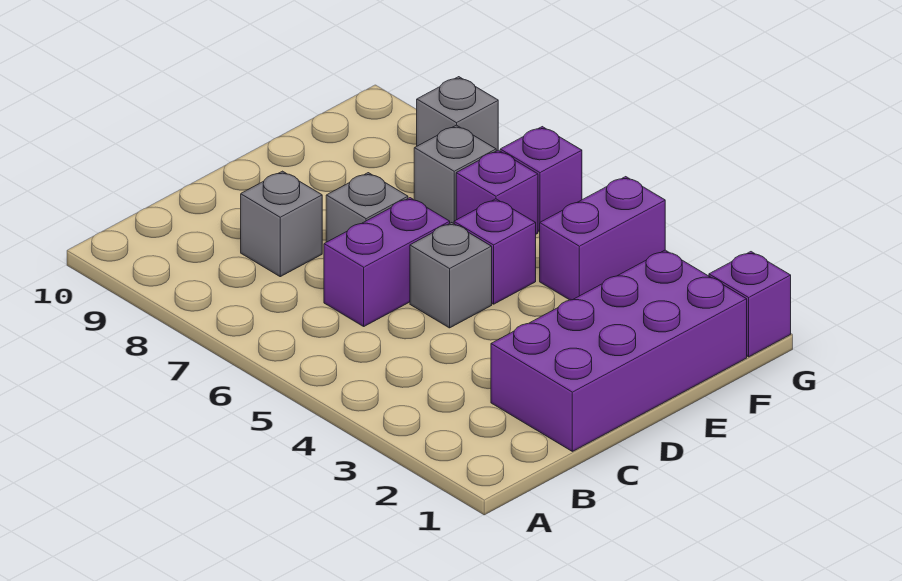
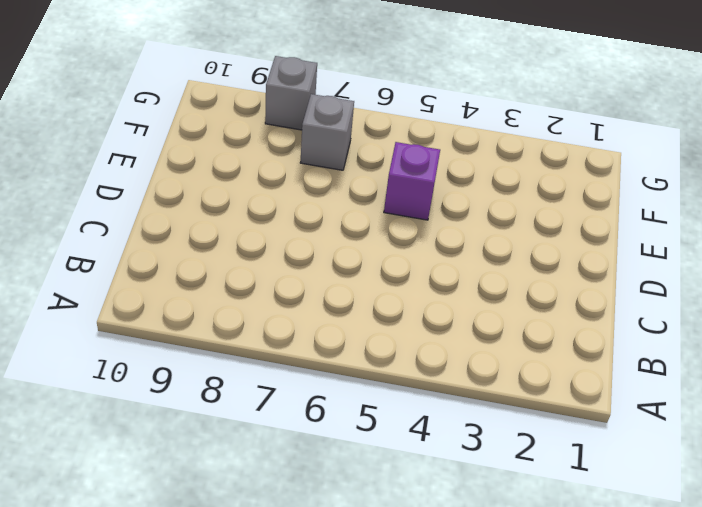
none -> purple 2x4 brick [491,250,747,451]
none -> purple 1x2 brick [324,198,450,326]
none -> grey 1x1 brick [241,171,322,277]

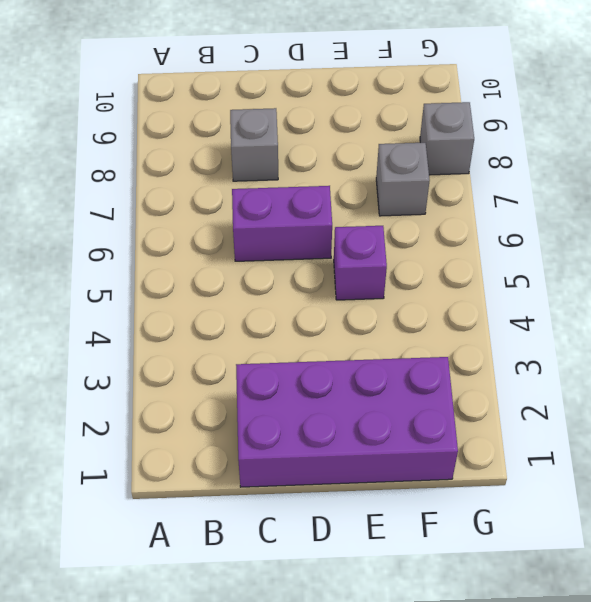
none -> grey 1x1 brick [410,223,492,328]
none -> grey 1x1 brick [326,173,408,242]
none -> purple 1x2 brick [540,177,665,300]

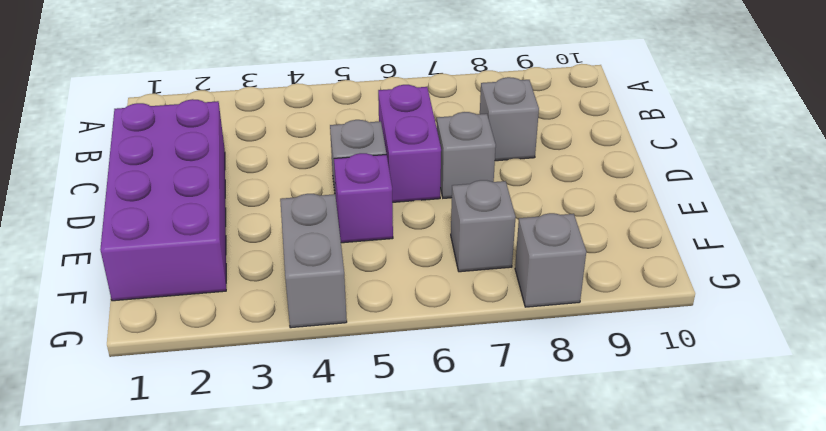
grey 1x2 brick [280,194,347,328] -> purple 1x2 brick [540,177,665,300]
none -> purple 1x1 brick [456,150,538,234]
none -> purple 1x1 brick [709,252,791,357]
none -> purple 1x1 brick [500,127,582,232]

